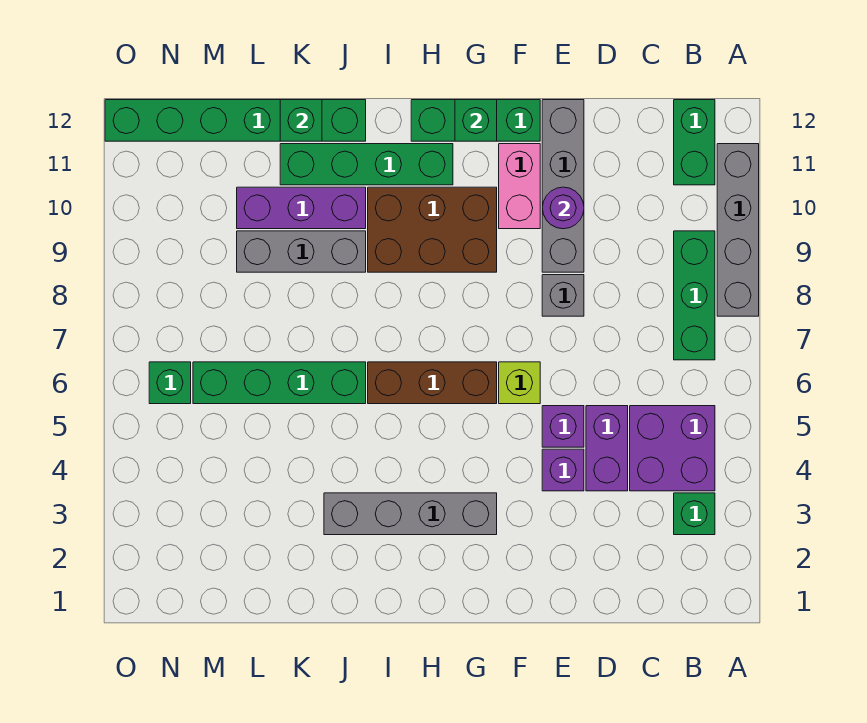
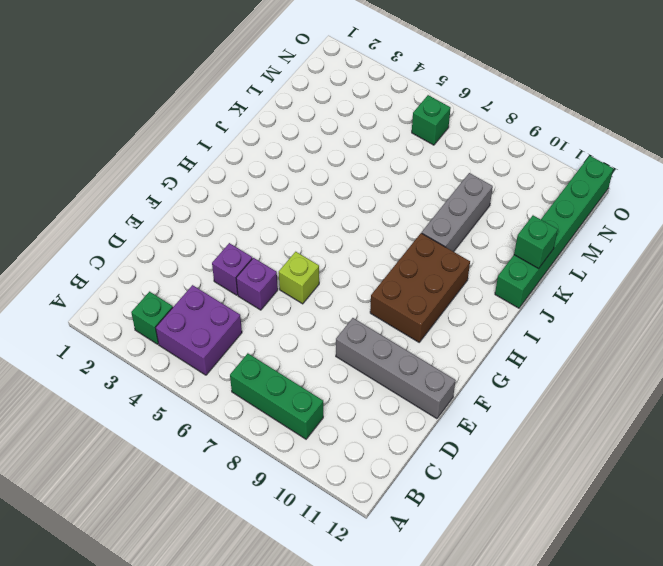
none -> grey 1x4 brick [717,144,759,316]
none -> green 1x2 brick [674,100,715,185]
none -> purple 1x2 brick [586,406,628,491]

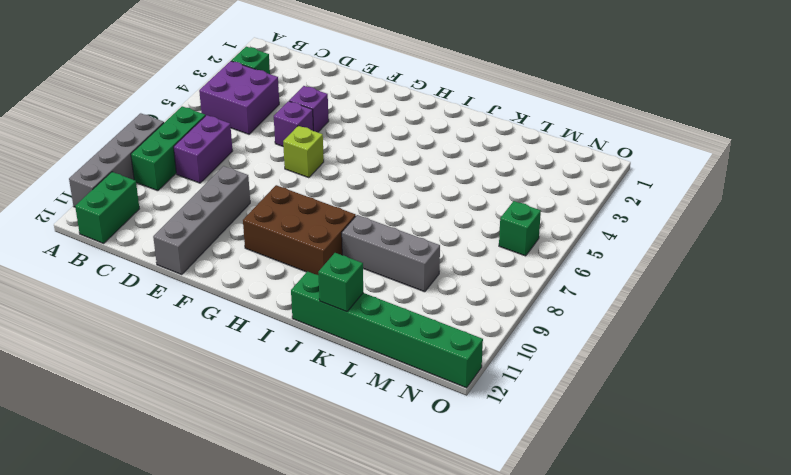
purple 1x2 brick [174,115,232,183] -> purple 1x2 brick moved to [586,406,628,491]
none -> grey 1x1 brick [542,275,584,316]
none -> pink 1x2 brick [499,144,540,229]
none -> green 1x3 brick [411,100,540,141]

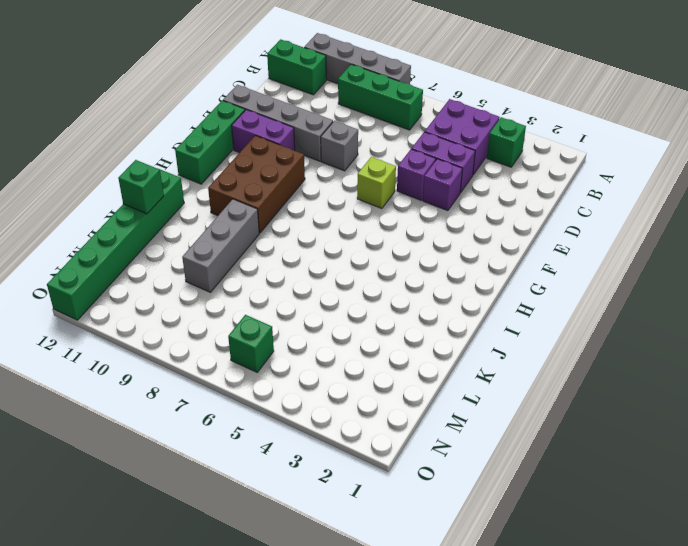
purple 1x2 brick [232,110,295,153] -> pink 1x2 brick [499,144,540,229]
none -> grey 1x4 brick [324,493,497,535]
none -> brown 1x3 brick [368,362,497,404]
none -> green 1x4 brick [280,144,453,185]

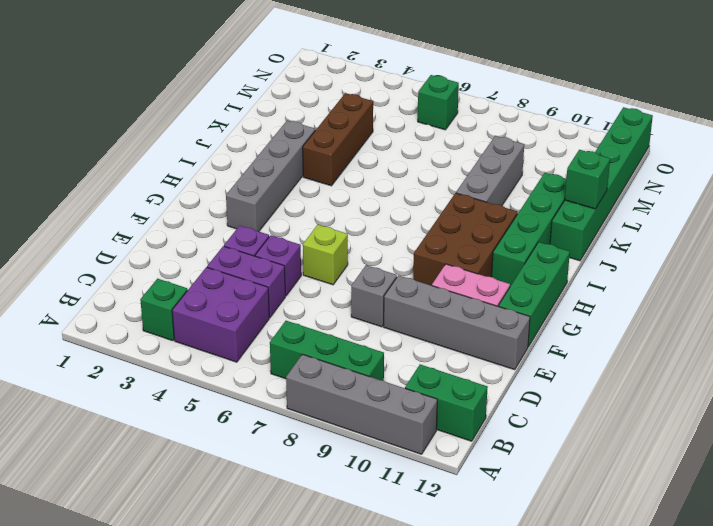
brown 1x3 brick [303,93,373,186] -> brown 1x3 brick moved to [368,362,497,404]
none -> green 1x4 brick [193,362,366,404]
none -> purple 1x3 brick [237,187,366,229]
none -> purple 1x1 round brick [542,187,584,229]

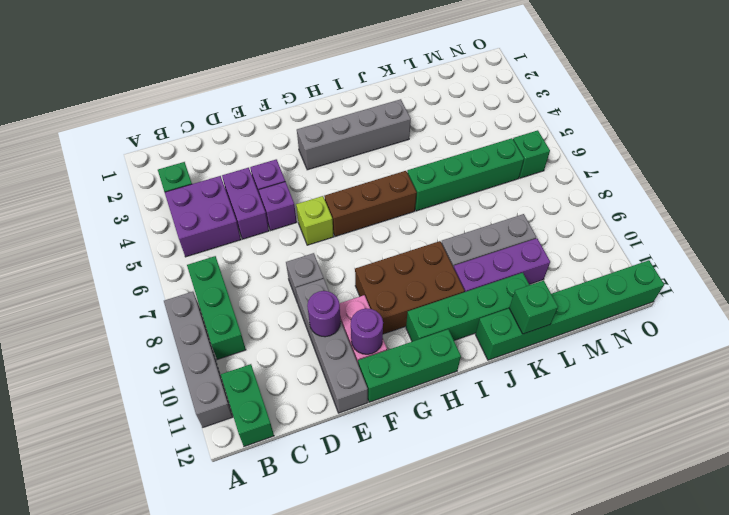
purple 1x1 round brick [351,308,383,354] -> none
none -> green 1x1 brick [455,100,497,141]

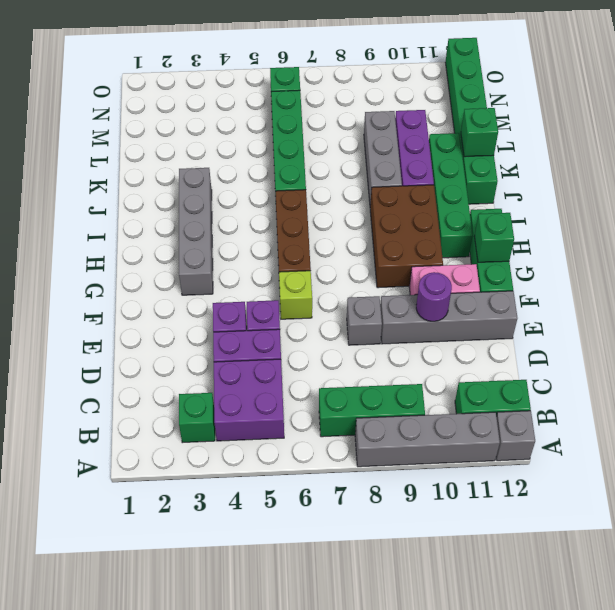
grey 1x1 brick [496,411,535,461] -> none

